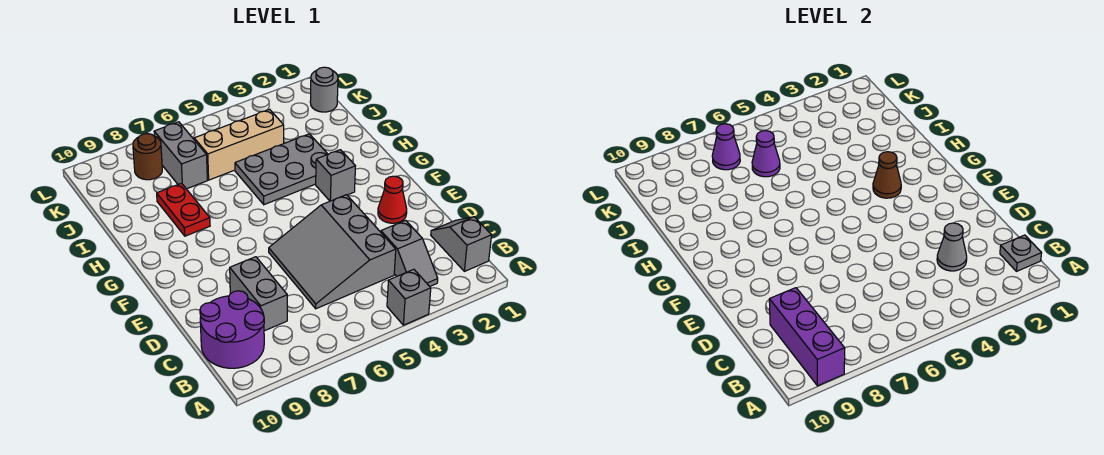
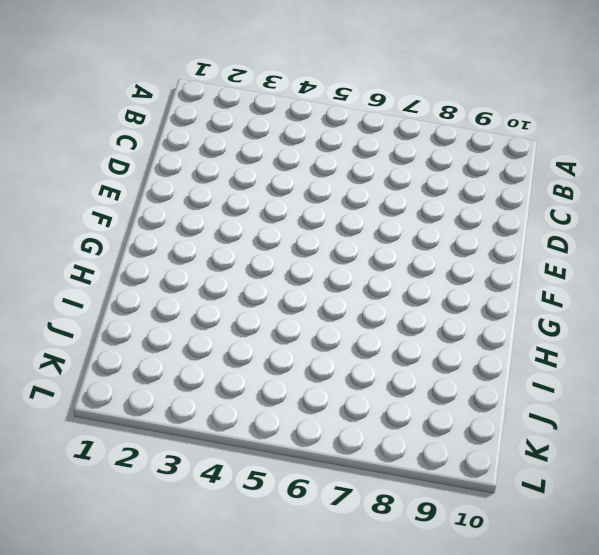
none -> grey 1x1 brick [387,269,431,325]
none -> grey 1x2 slope [431,217,492,271]
none -> grey 1x2 slope [381,220,438,286]

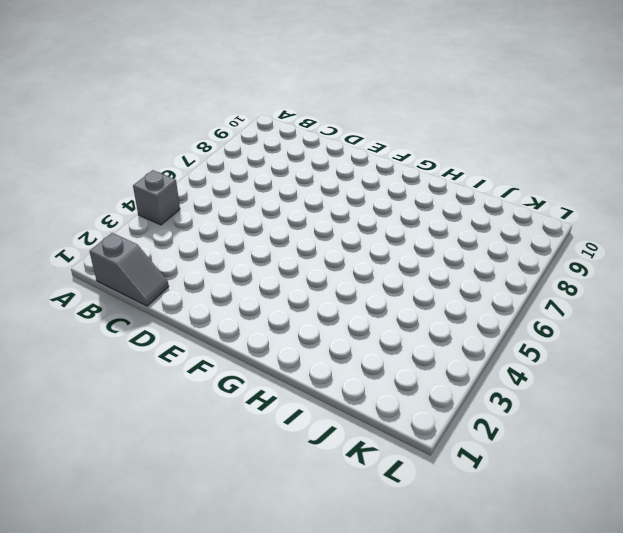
none -> grey 1x2 slope [381,220,438,286]
none -> purple 2x2 round brick [200,291,264,368]
none -> grey 3x3 slope [269,195,396,309]

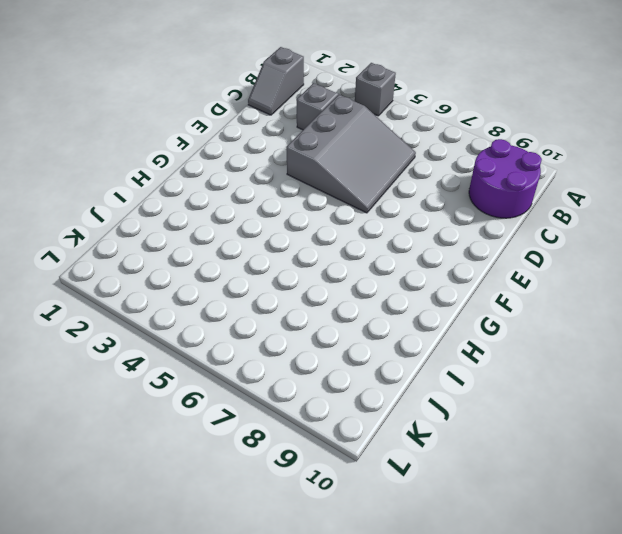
none -> grey 1x2 brick [230,257,287,331]
none -> red 1x1 cone [378,176,407,223]
none -> grey 1x1 brick [316,150,356,201]

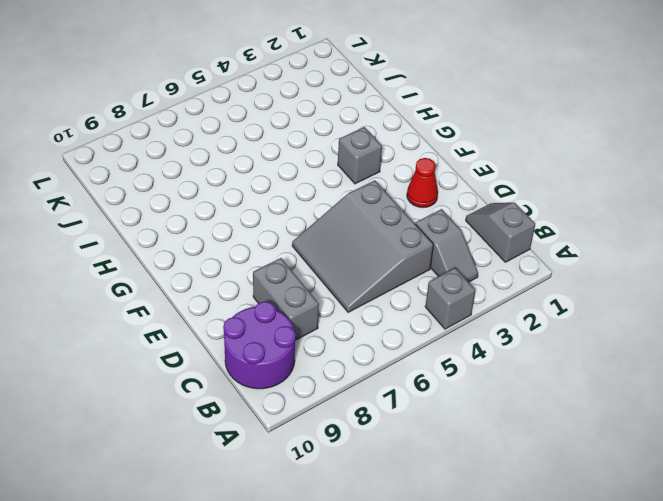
none -> grey 2x3 plate [235,134,328,205]
none -> red 1x2 plate [157,183,210,236]
none -> tan 1x3 brick [194,109,284,180]

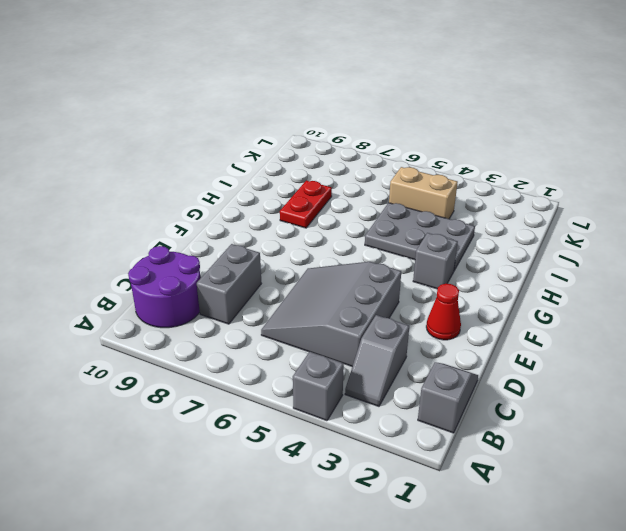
tan 1x2 brick [389,167,458,219] -> tan 1x3 brick [194,109,284,180]
none -> grey 1x2 brick [154,122,207,189]
none -> grey 1x1 round brick [310,67,338,112]
none -> brown 1x1 round brick [133,134,162,180]

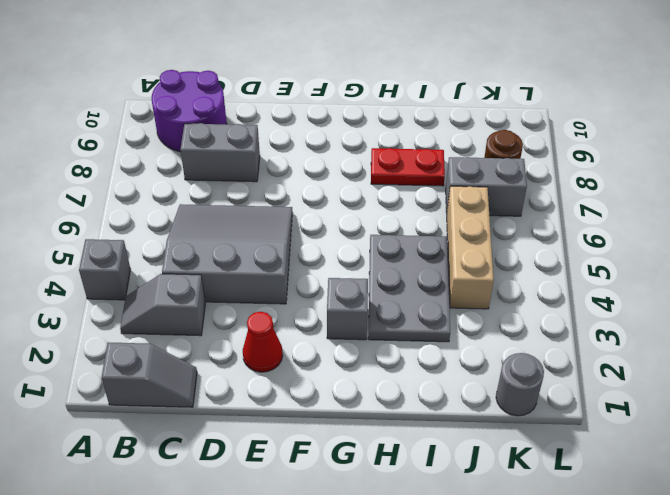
none -> purple 1x3 brick [769,288,845,386]
none -> grey 1x1 plate [1000,235,1042,271]
none -> grey 1x1 cone [937,223,967,271]

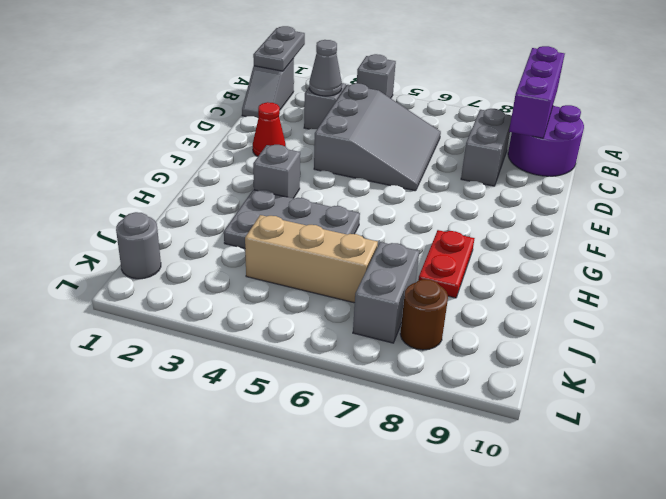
grey 1x2 plate [253,26,305,71] -> grey 1x1 plate [1000,235,1042,271]
none -> brown 1x1 cone [873,152,901,198]
none -> purple 1x1 cone [752,131,780,177]
none -> purple 1x1 cone [712,124,740,170]

